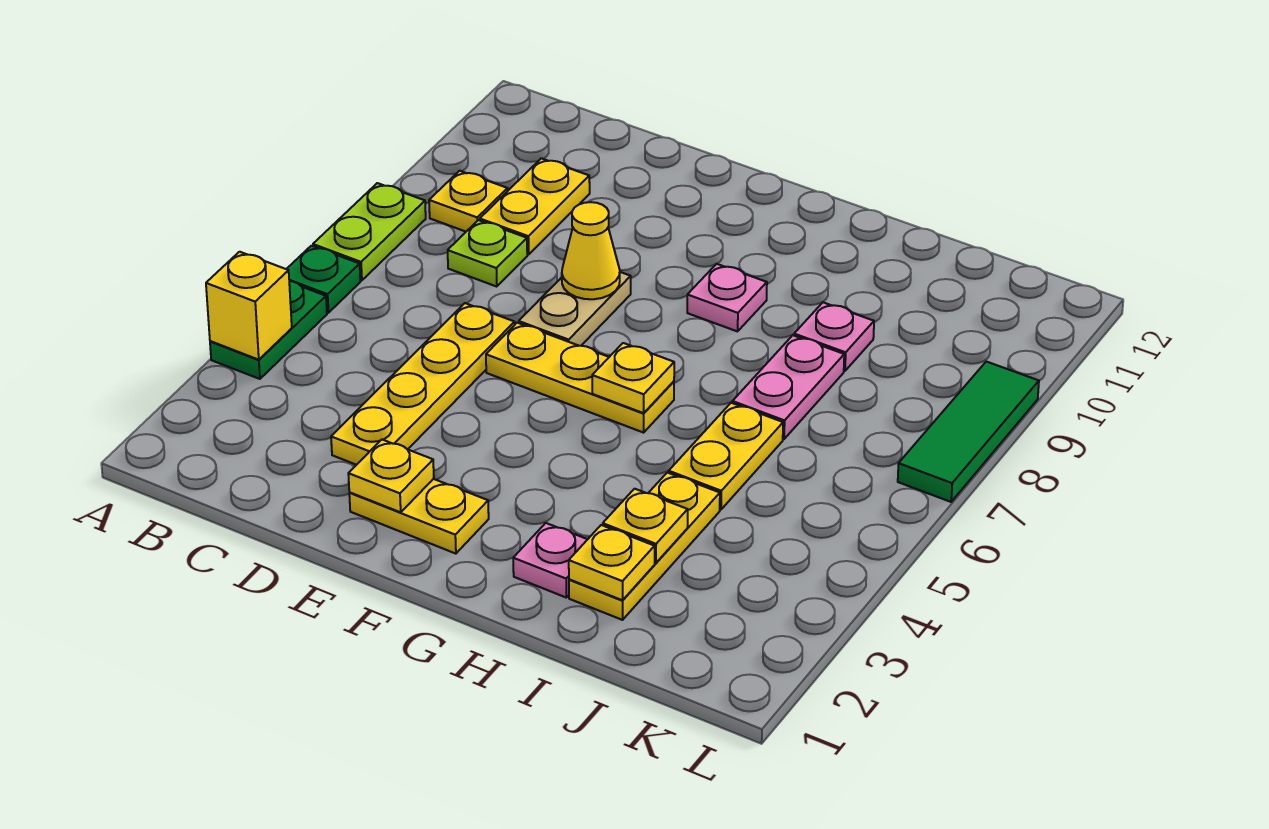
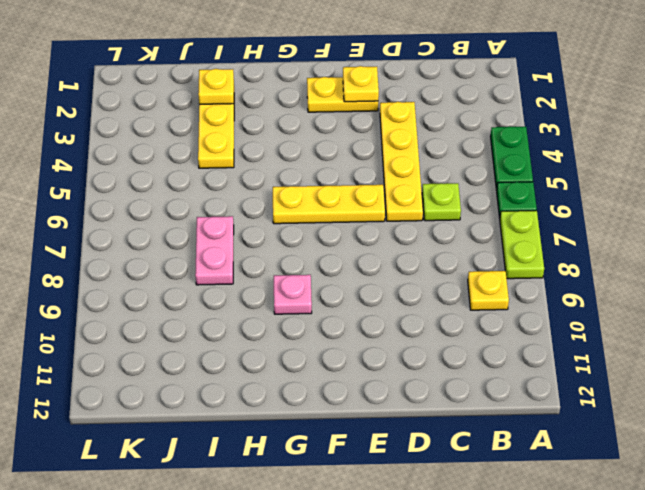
lime 1x1 plate [422,183,461,221] -> lime 1x1 plate moved to [448,220,527,287]
none -> yellow 1x2 plate [480,158,590,255]
none -> tan 1x2 plate [519,272,631,346]
none -> pink 1x1 plate [513,523,588,597]

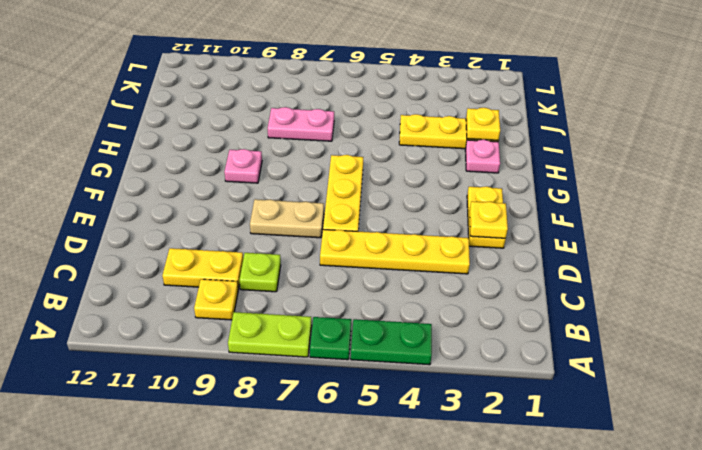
none -> yellow 1x2 plate [669,403,783,510]
none -> pink 1x1 plate [794,302,874,371]
none -> green 1x3 tile [898,362,1039,502]

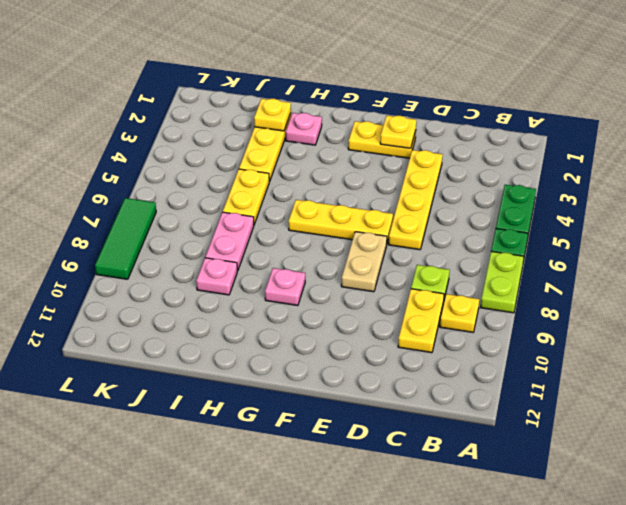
none -> yellow 1x1 brick [206,252,292,360]
none -> yellow 1x1 cone [562,202,620,299]
none -> yellow 1x1 plate [592,343,674,413]

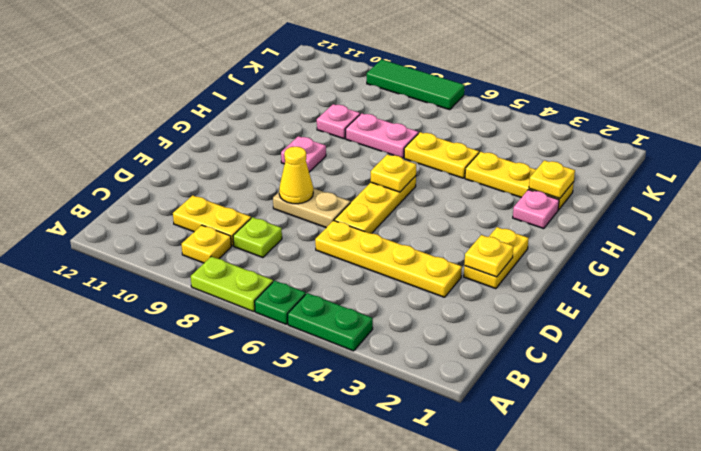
none -> yellow 1x1 brick [206,252,292,360]
none -> yellow 1x1 plate [603,489,688,563]

